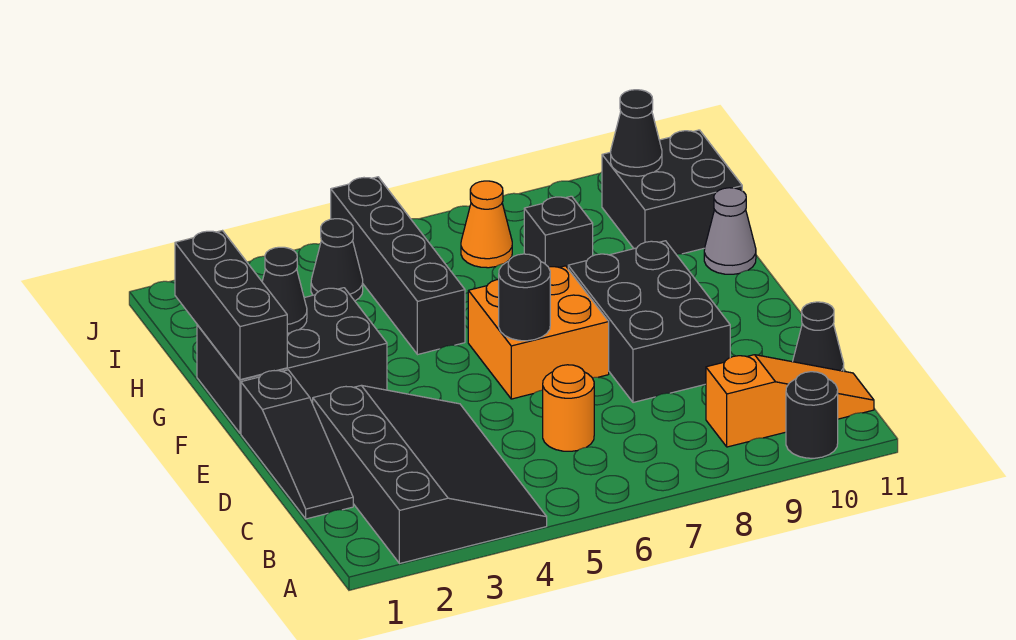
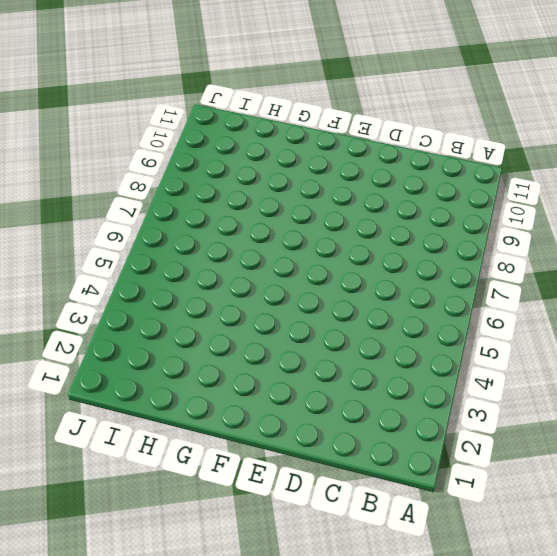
none -> black 3x4 slope [313,385,547,564]
none -> black 1x1 round brick [786,372,838,458]
none -> orange 1x3 slope [706,355,874,447]

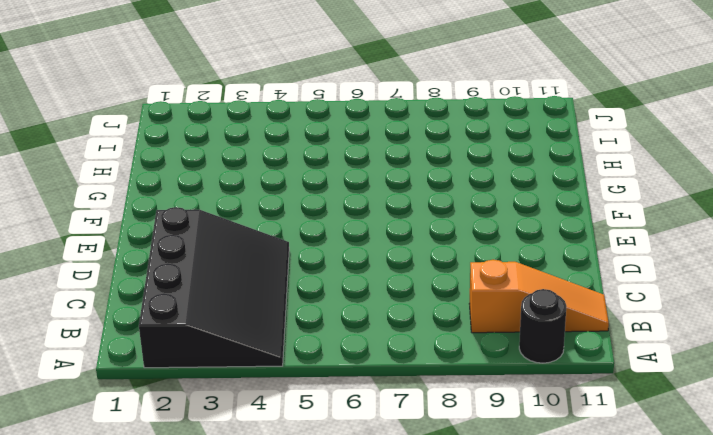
none -> black 1x3 slope [241,370,353,519]
none -> orange 1x1 round brick [543,365,594,451]
none -> black 1x1 cone [793,302,844,371]

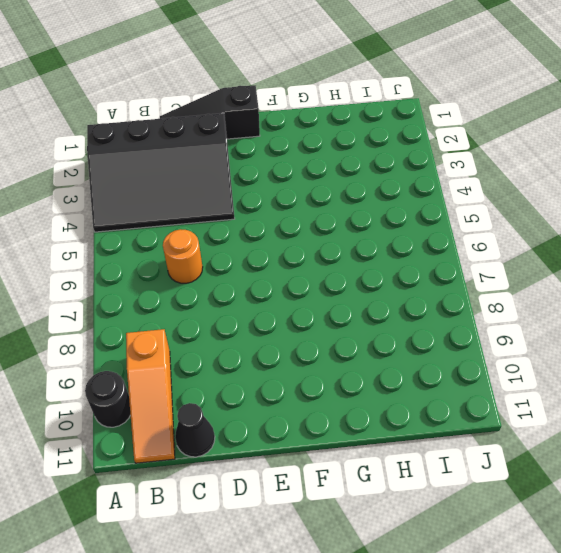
none -> black 2x3 brick [568,241,730,402]
none -> orange 2x2 brick [468,266,609,399]
none -> black 2x3 brick [197,288,387,433]

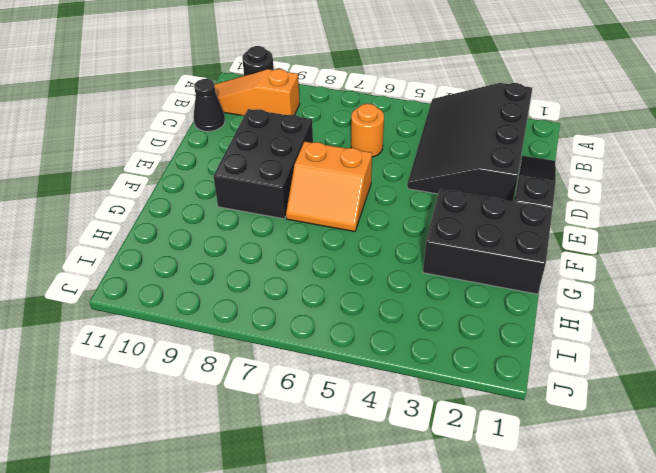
orange 2x2 slope [286,141,372,232] -> orange 2x2 brick [468,266,609,399]
none -> black 1x4 brick [331,177,465,355]
none -> grey 1x1 cone [704,188,756,274]
none -> black 1x1 brick [524,196,593,268]

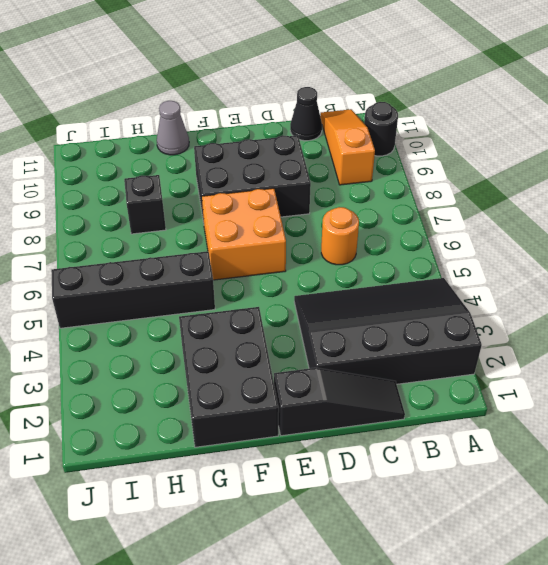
none -> black 2x2 brick [602,130,742,254]
none -> black 1x1 cone [311,219,363,301]
none -> orange 1x1 cone [461,181,512,268]

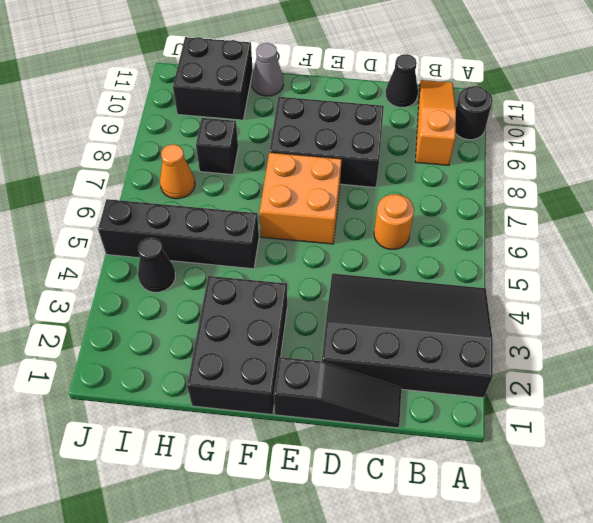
none -> black 1x1 round brick [499,254,550,341]
none -> black 1x3 brick [175,231,287,380]
none -> black 1x1 cone [262,247,307,333]

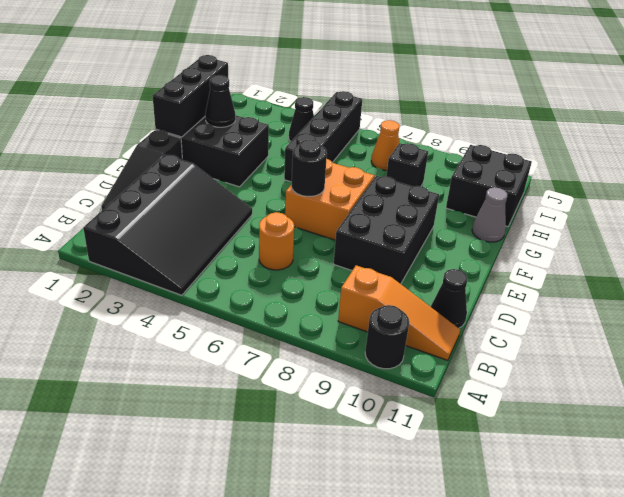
none -> black 1x1 cone [611,90,662,176]

